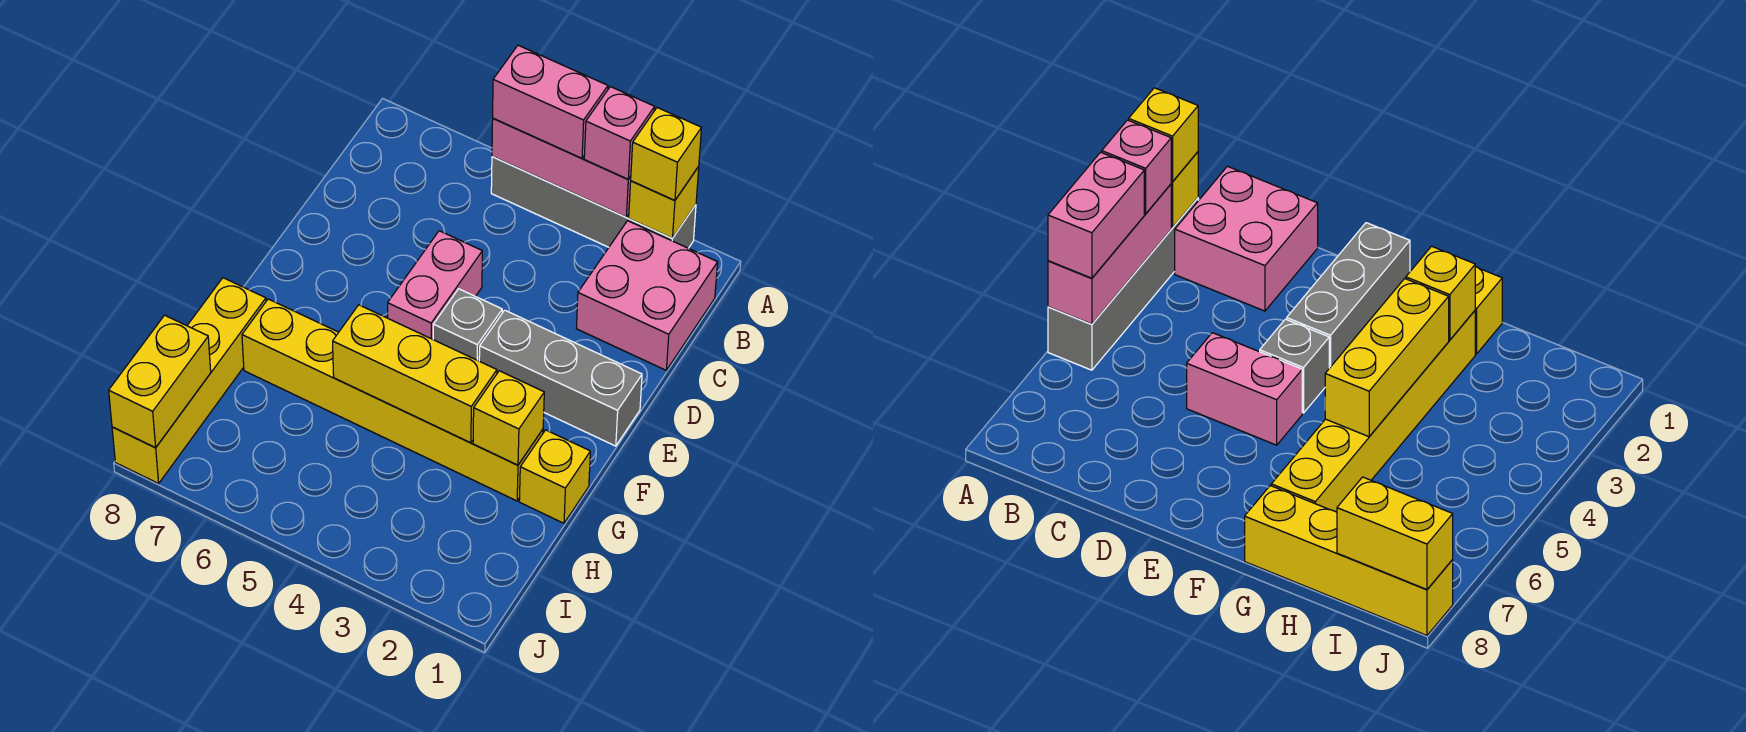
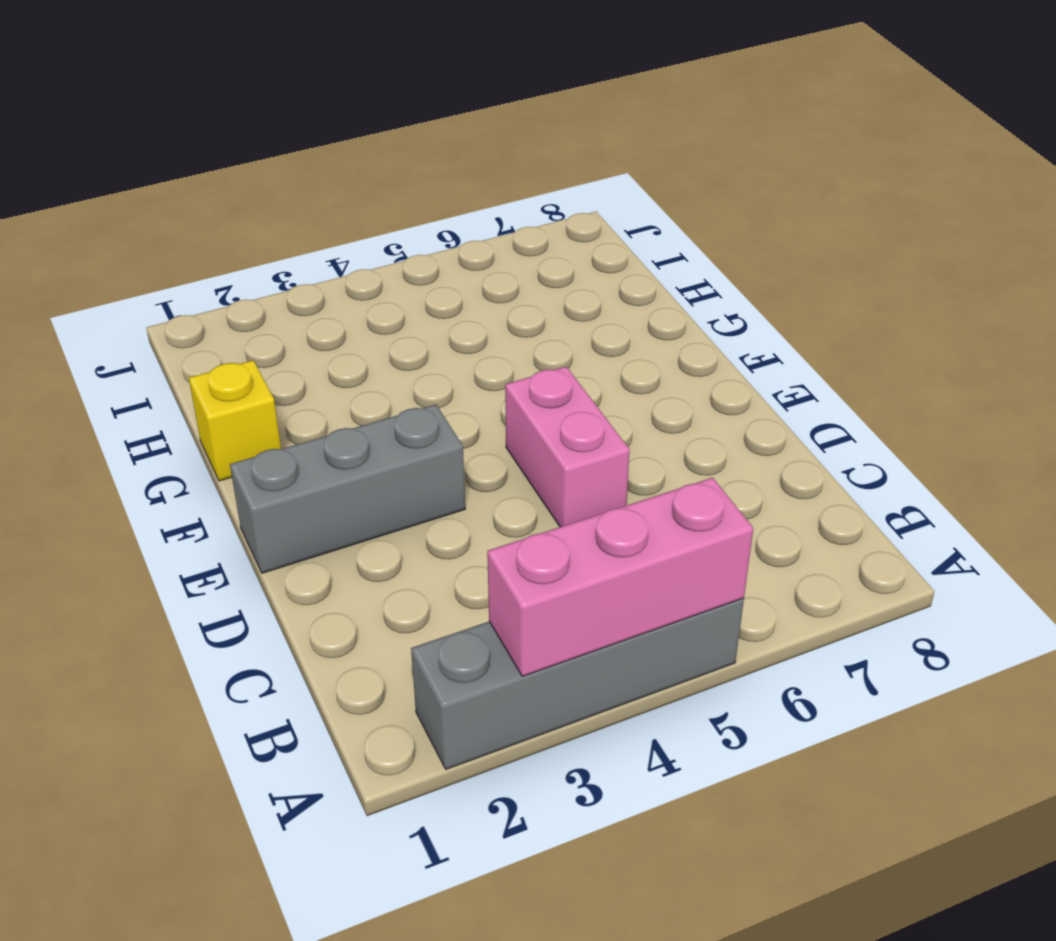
none -> pink 2x2 brick [576,221,718,370]
none -> grey 1x1 brick [433,289,502,361]
none -> yellow 1x6 brick [242,299,543,501]

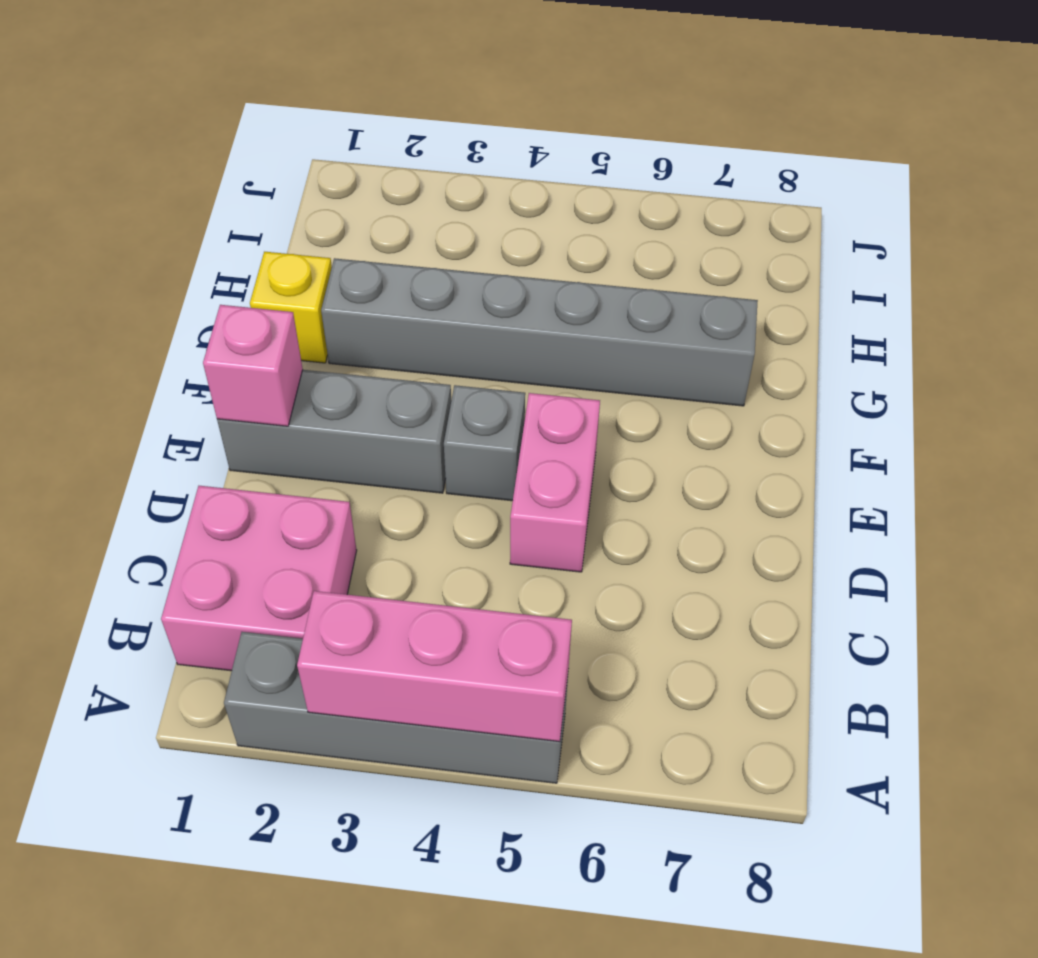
pink 1x1 brick [203,305,303,426] -> pink 1x1 brick moved to [584,87,655,179]
grey 1x6 brick [321,258,758,406] -> yellow 1x6 brick [242,299,543,501]
none -> yellow 1x4 brick [112,278,266,484]
none -> yellow 1x1 brick [629,167,699,238]
none -> yellow 1x1 brick [473,371,544,465]

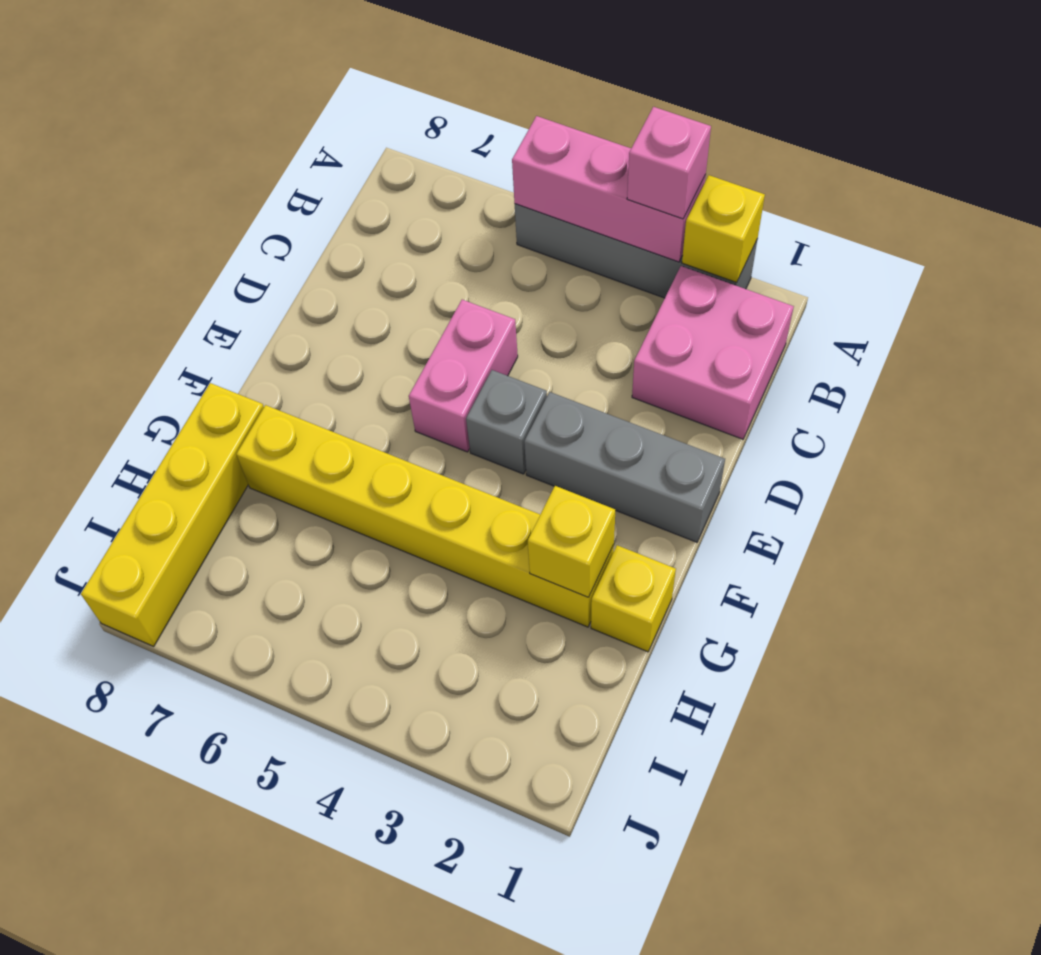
none -> yellow 1x3 brick [333,305,497,443]
none -> yellow 1x2 brick [109,315,211,448]
none -> yellow 1x1 brick [631,108,701,201]

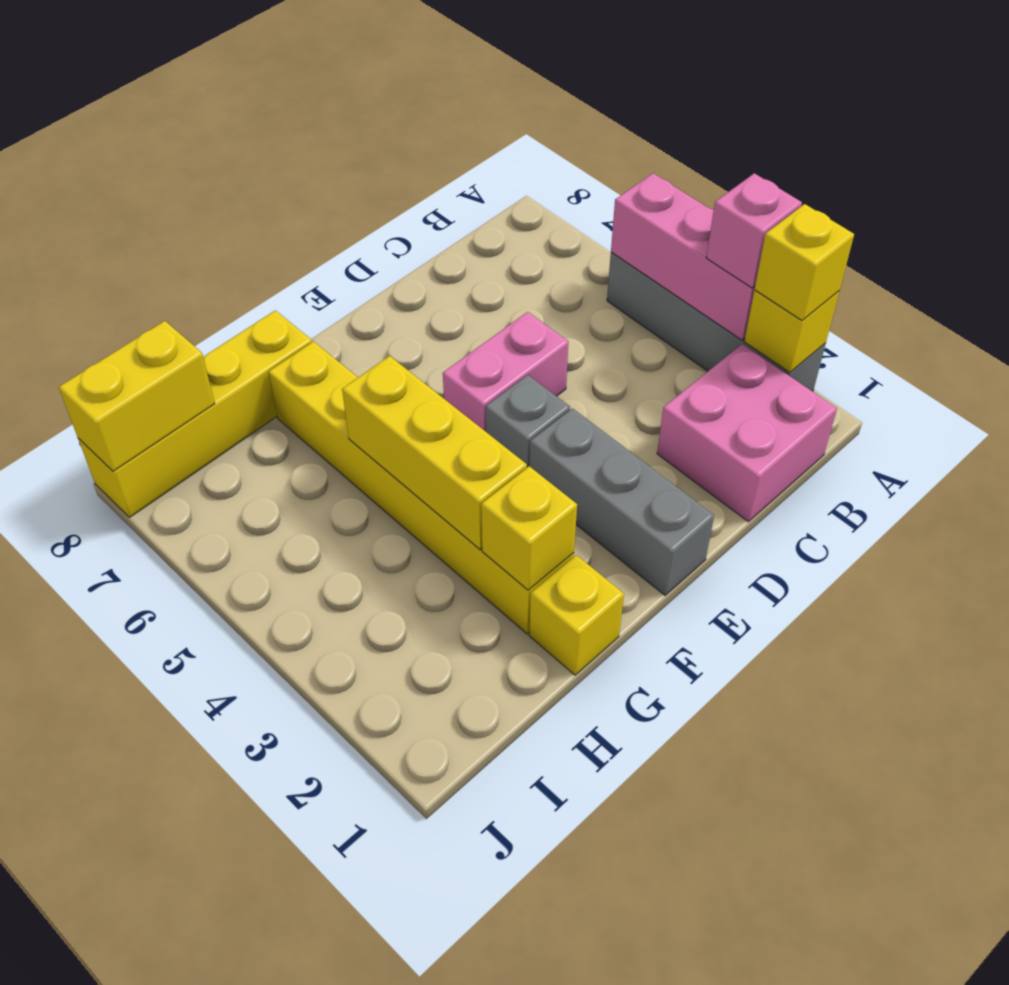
none -> pink 1x2 brick [493,45,608,158]

